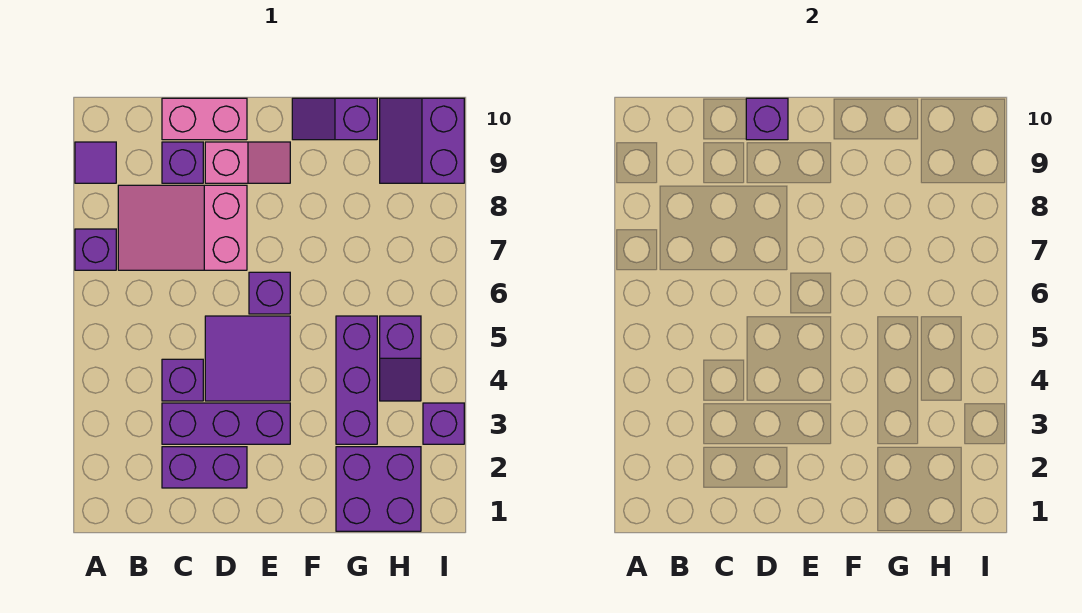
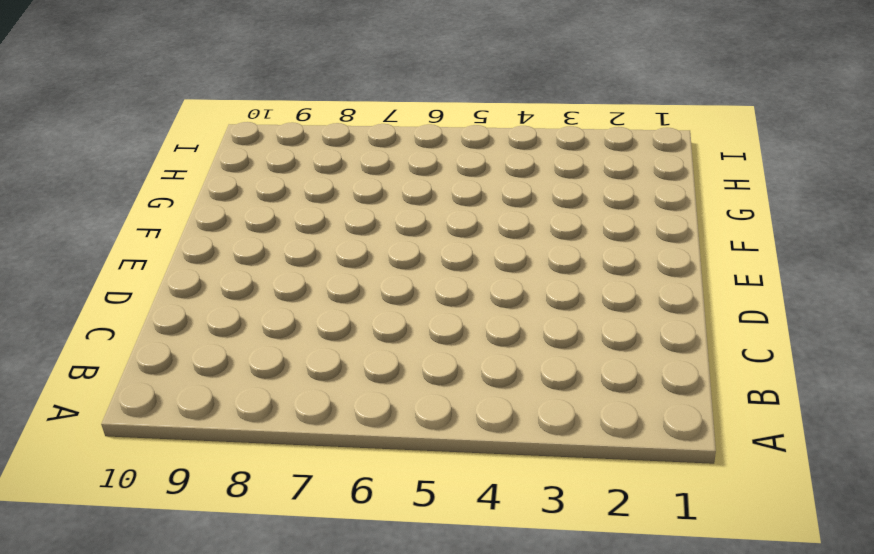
none -> purple 1x1 brick [75,229,116,270]
none -> purple 1x1 tile [75,142,116,183]
none -> pink 2x3 slope [118,185,247,270]

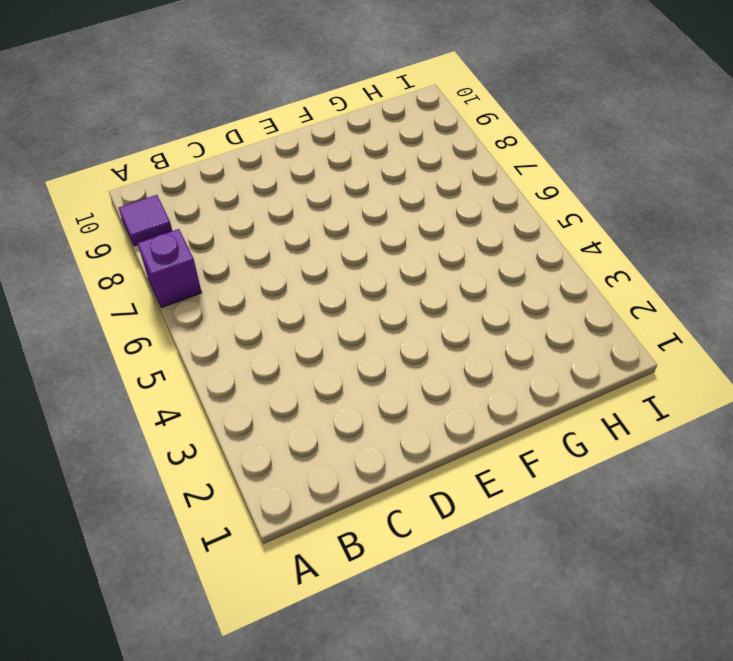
none -> pink 2x3 slope [118,185,247,270]
none -> purple 1x2 brick [162,447,247,488]
none -> purple 1x3 brick [162,403,290,444]

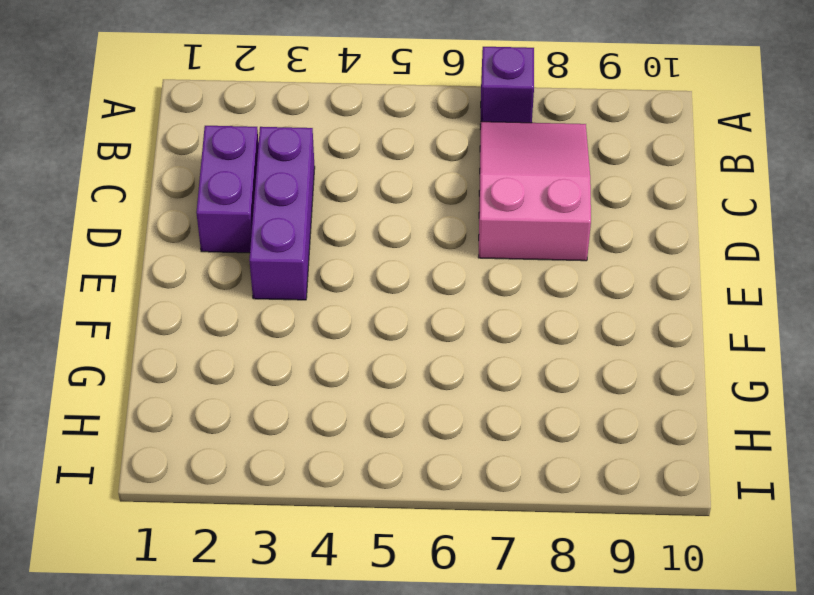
none -> purple 1x1 tile [75,142,116,183]
none -> purple 1x1 brick [162,359,203,401]
none -> purple 1x1 brick [162,142,203,183]

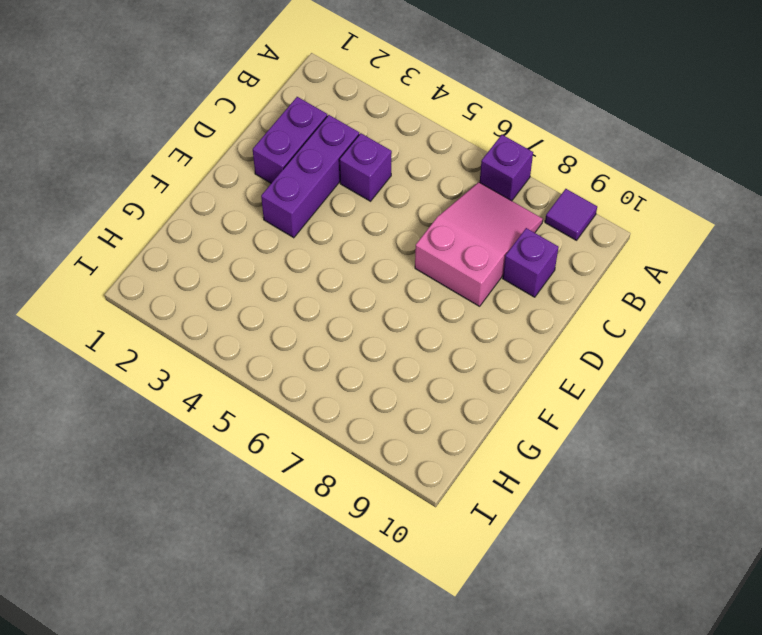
none -> pink 1x2 brick [162,98,247,140]
none -> purple 2x2 tile [205,316,290,401]
none -> pink 1x2 slope [205,142,290,183]

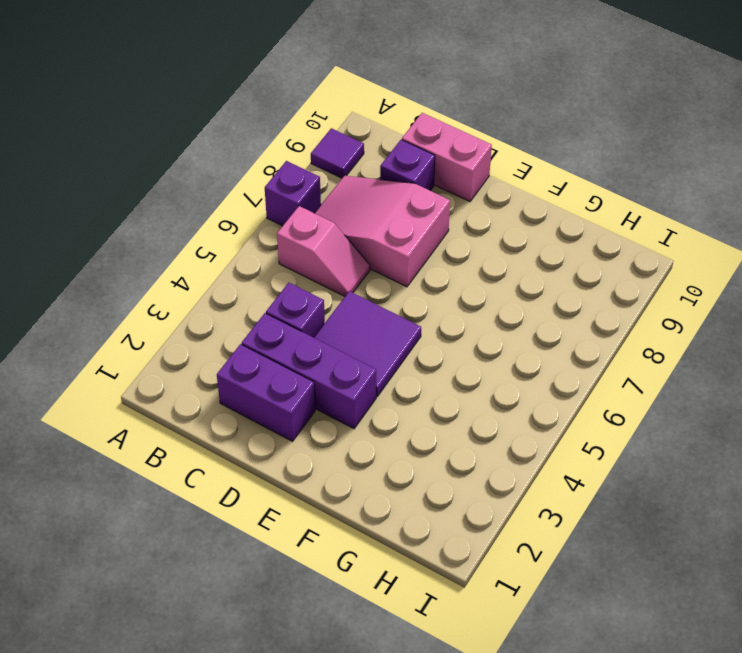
pink 1x2 slope [277,206,370,296] -> pink 1x2 slope moved to [205,142,290,183]
none -> purple 1x1 brick [249,272,290,314]
none -> purple 1x2 slope [292,98,377,140]
none -> purple 2x2 brick [336,447,421,531]

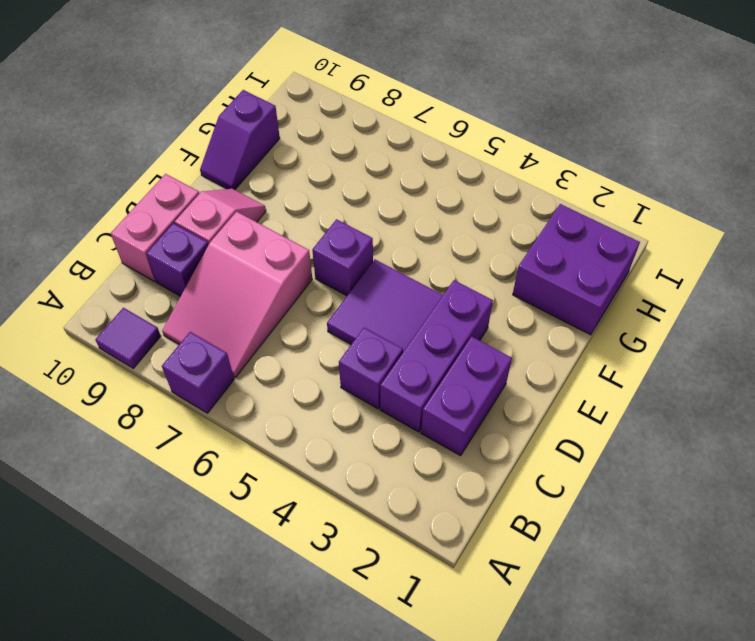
none -> purple 1x3 brick [336,316,377,444]
none -> purple 1x2 slope [380,316,421,401]
none -> purple 2x2 slope [380,98,464,183]

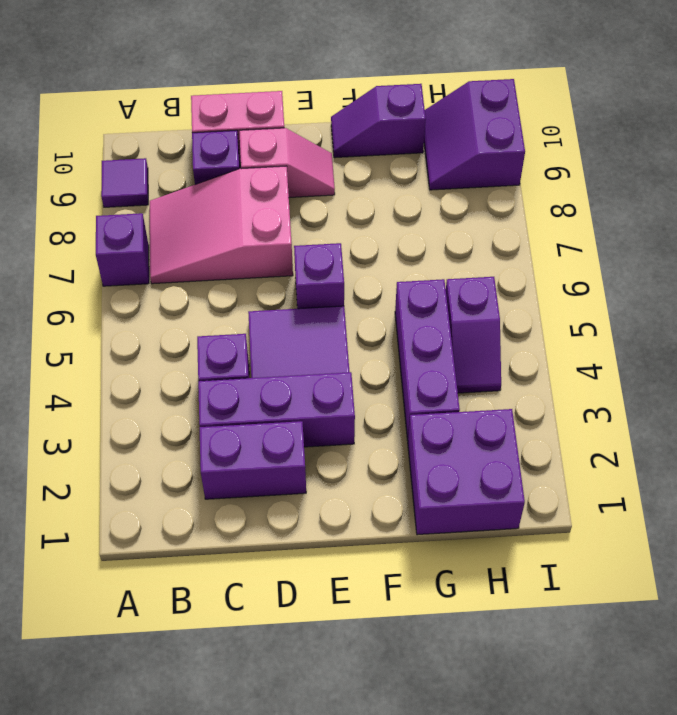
none -> purple 1x1 brick [423,403,464,444]
none -> purple 1x1 brick [746,98,788,140]

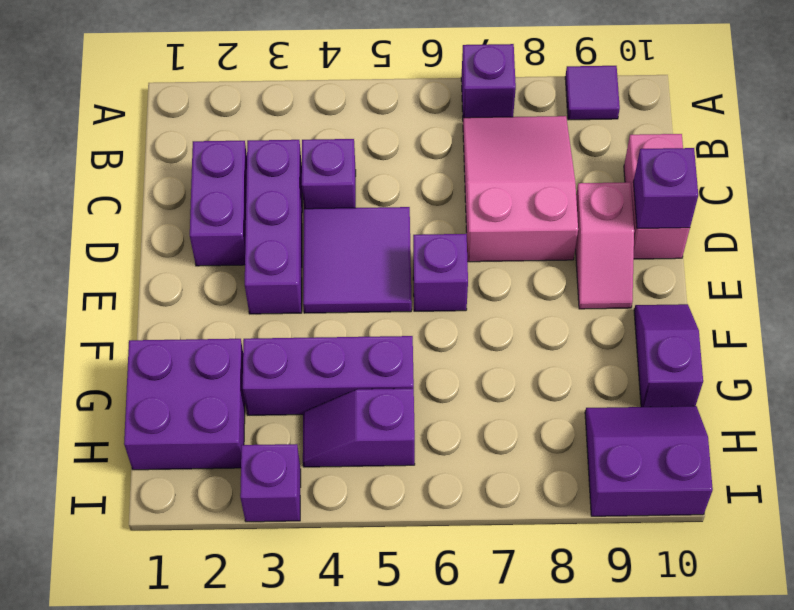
none -> purple 1x1 brick [162,142,203,183]

